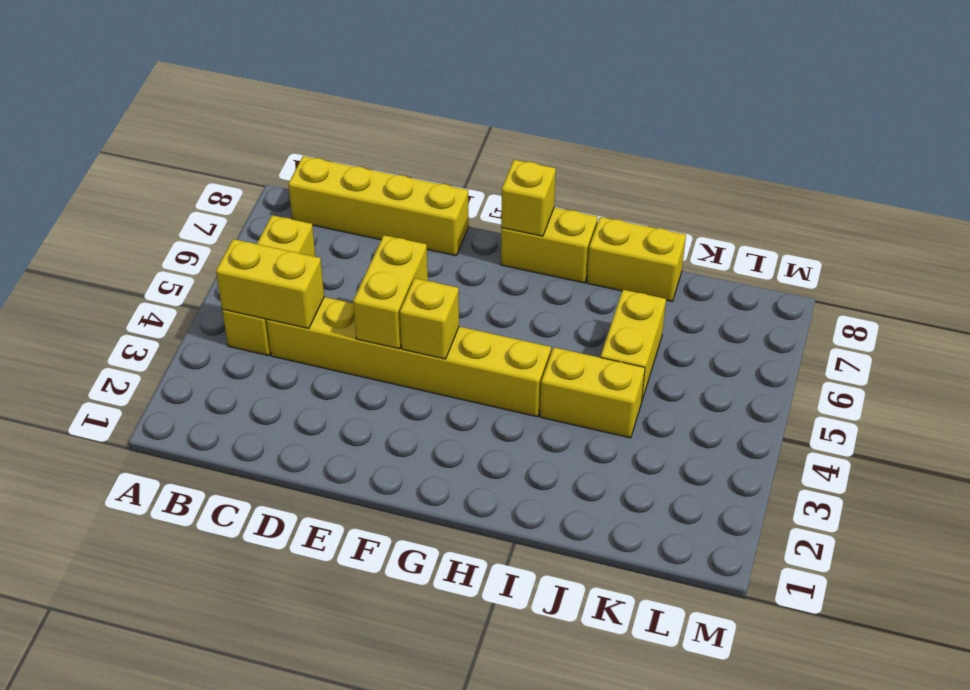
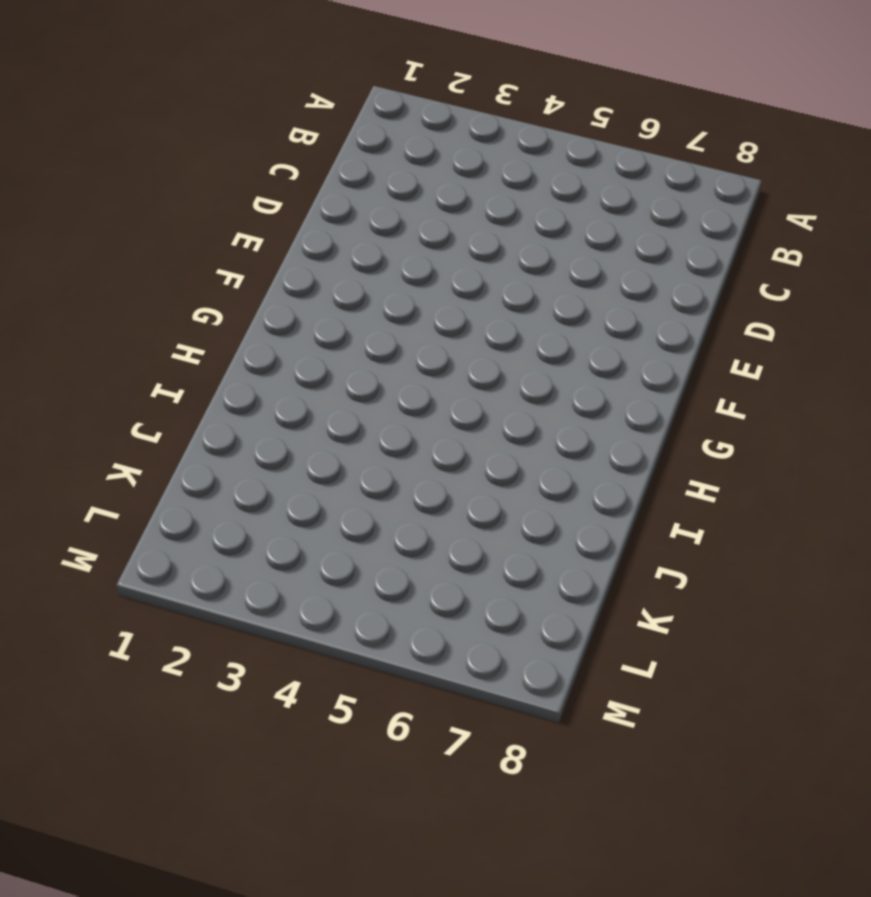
none -> yellow 1x3 brick [222,215,315,356]
none -> yellow 1x4 brick [288,156,469,256]

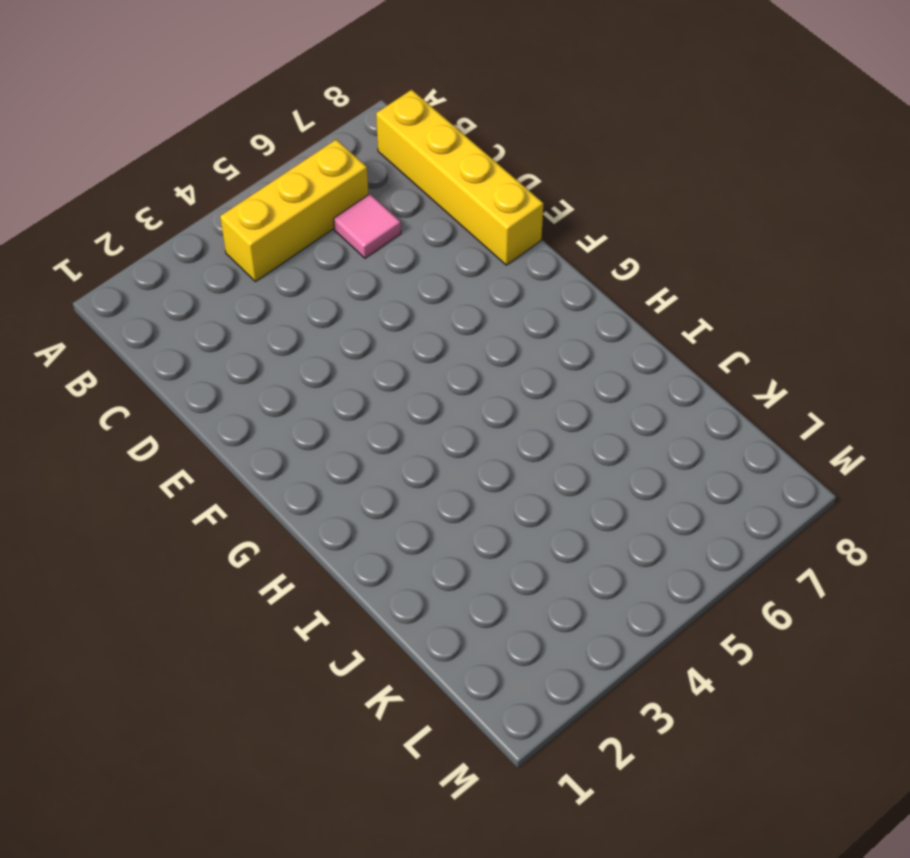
pink 1x1 tile [334,194,401,258] -> none
none -> yellow 1x6 brick [267,297,551,417]
none -> yellow 1x2 brick [501,207,598,283]

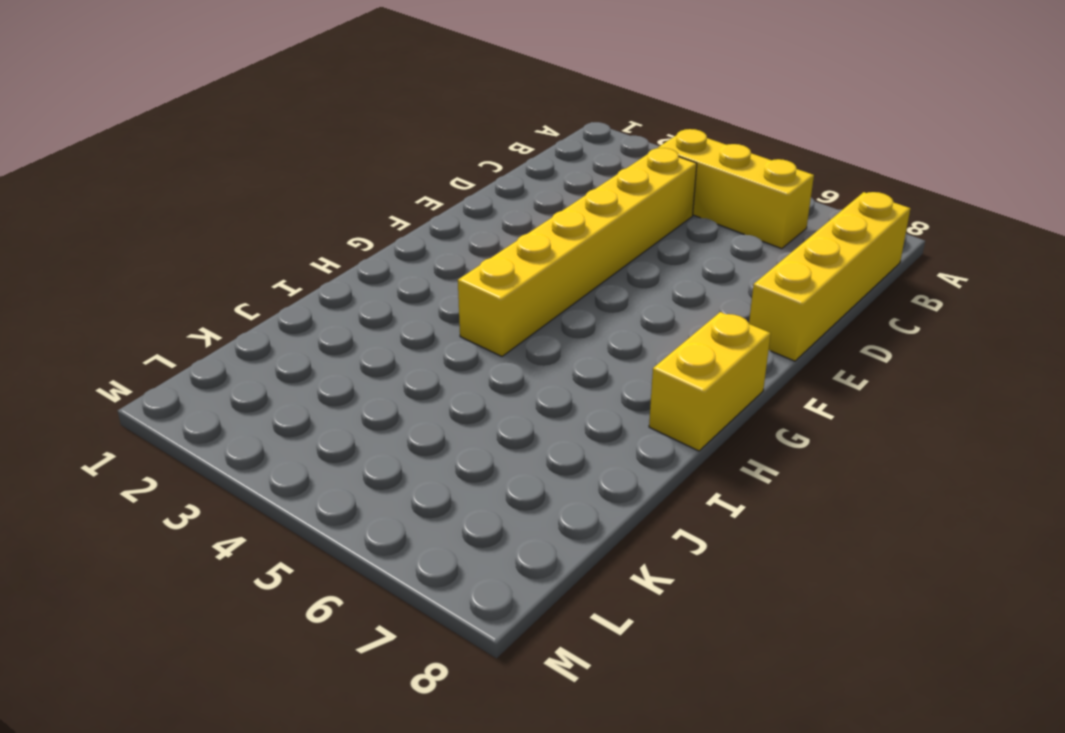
none -> yellow 1x2 brick [540,347,645,438]
none -> yellow 1x2 brick [587,217,686,301]

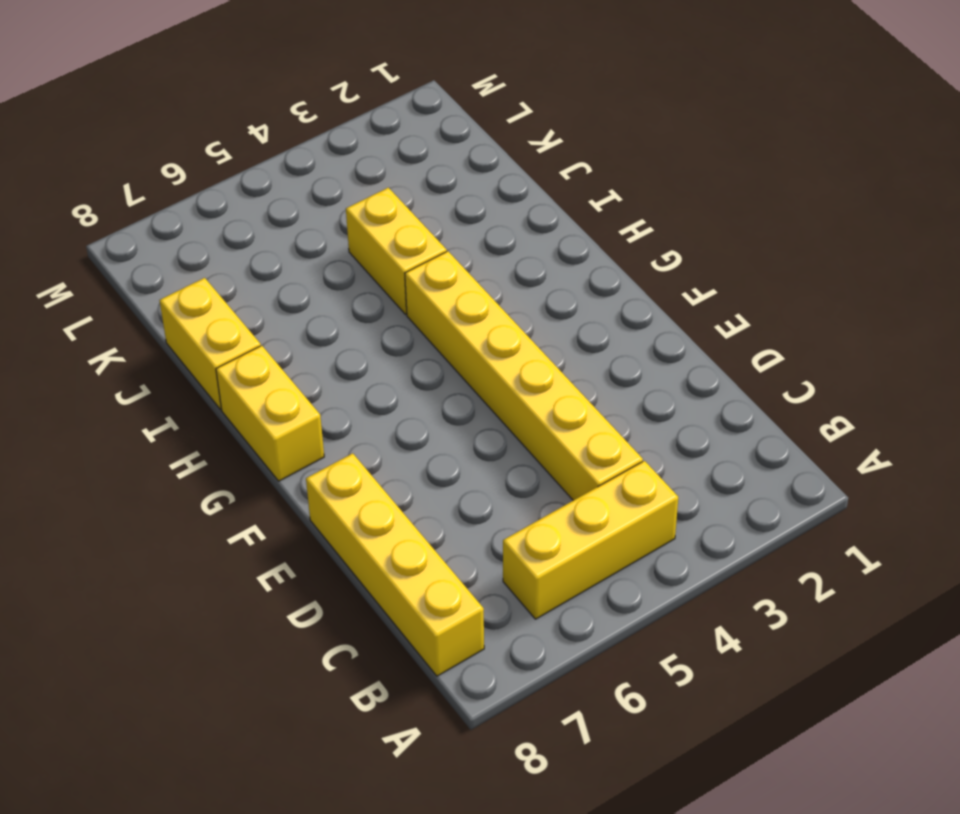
none -> yellow 1x2 brick [601,290,666,400]
none -> yellow 1x2 brick [216,239,324,329]

